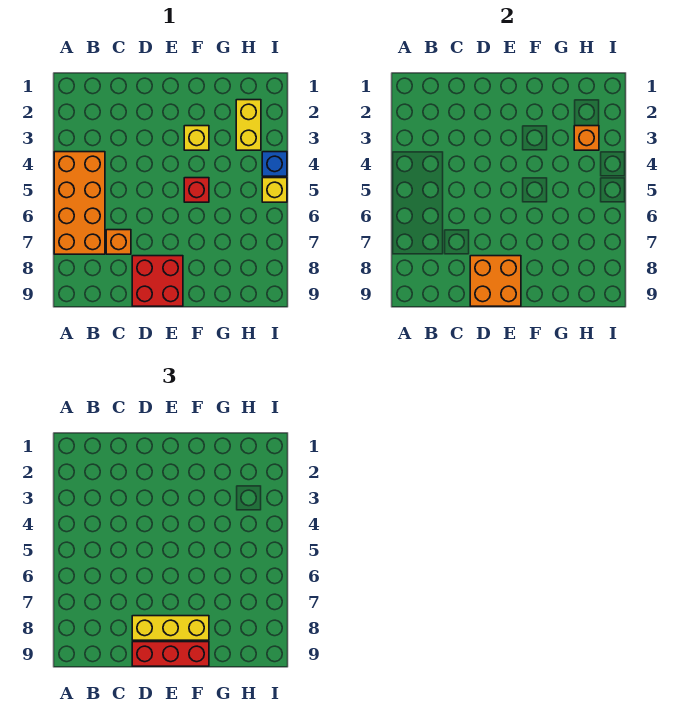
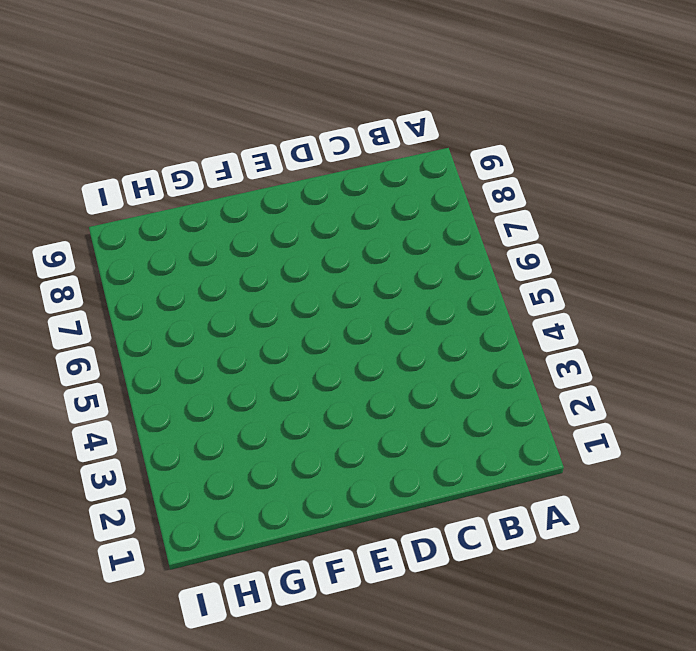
none -> orange 2x4 brick [54,152,105,254]
none -> orange 1x1 brick [106,230,131,254]
none -> red 2x2 brick [132,256,183,306]

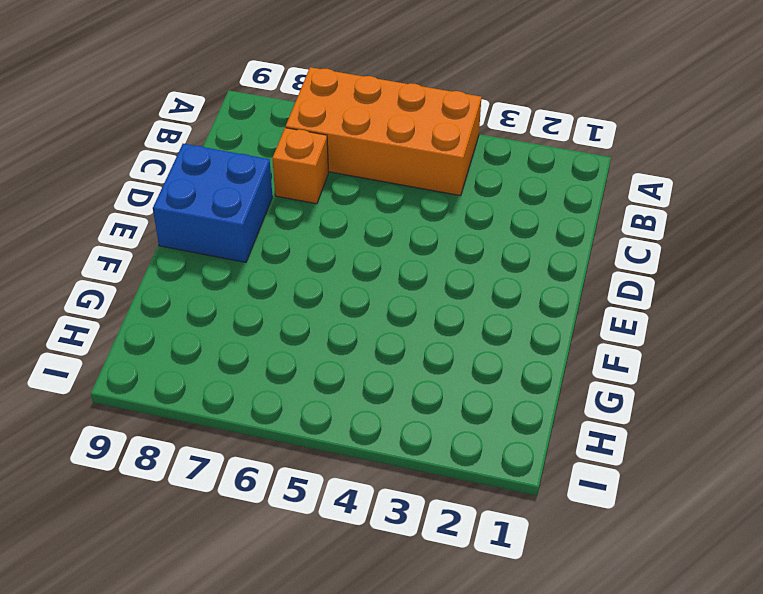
blue 2x2 brick [153,144,273,262] -> red 2x2 brick [132,256,183,306]
none -> yellow 1x1 brick [184,126,209,150]
none -> red 1x1 brick [184,178,209,202]
none -> yellow 1x2 brick [236,100,261,150]

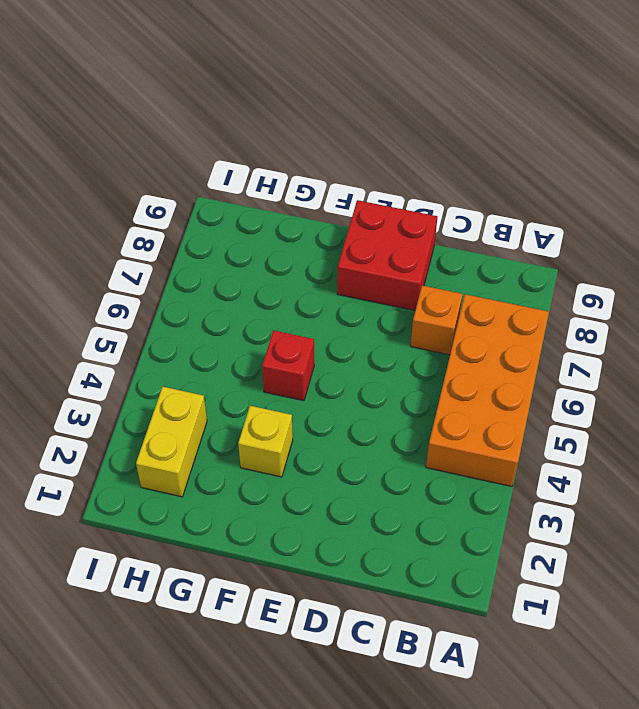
none -> blue 1x1 brick [262,152,287,176]
none -> yellow 1x1 brick [262,178,287,202]
none -> orange 2x2 brick [470,256,521,306]

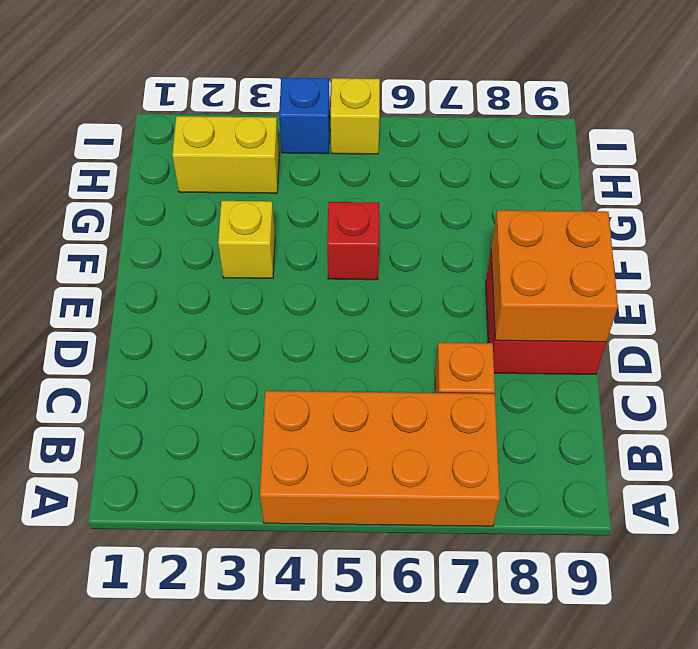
none -> orange 1x1 brick [574,126,599,150]
none -> yellow 1x3 brick [132,616,209,640]
none -> red 1x3 brick [132,642,209,666]

